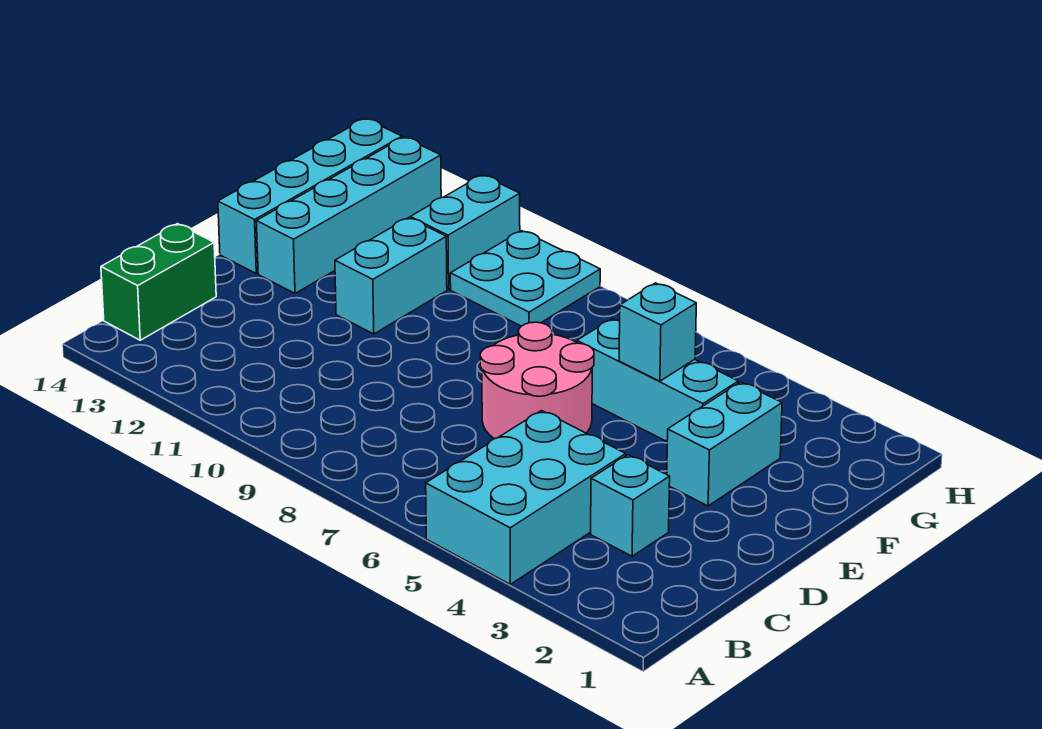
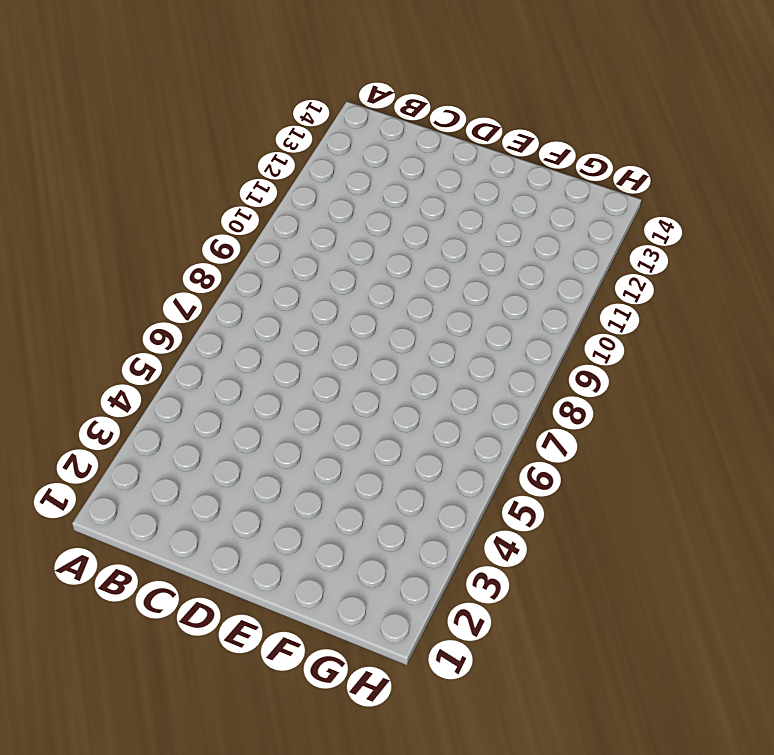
none -> cyan 2x3 brick [426,411,626,584]
none -> green 1x2 brick [101,224,216,340]
none -> cyan 1x1 brick [591,455,670,556]

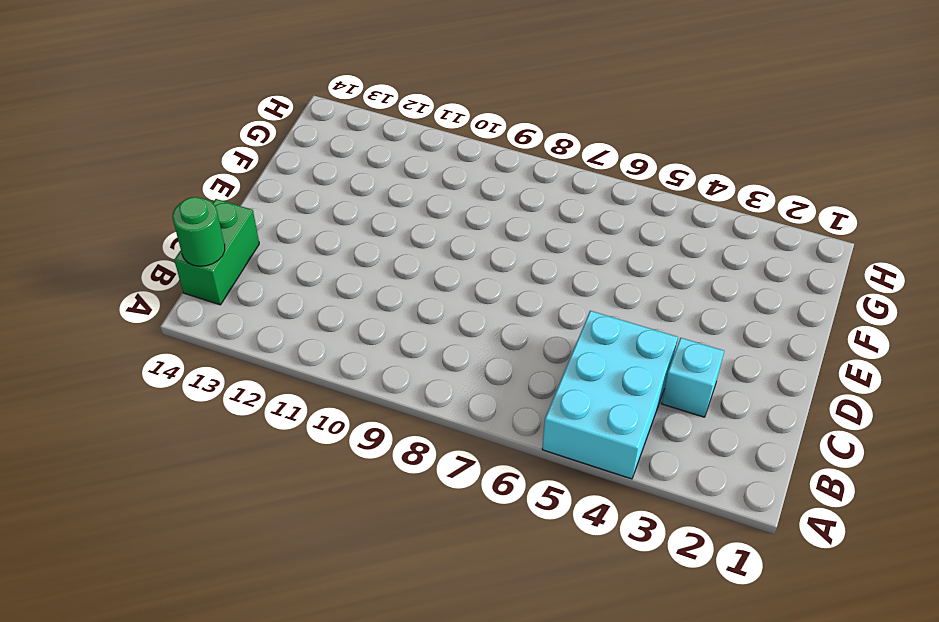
green 1x1 round brick [172,197,225,266] -> none
none -> pink 2x2 round brick [480,322,594,439]
none -> cyan 1x2 brick [667,382,782,506]
none -> cyan 1x2 brick [335,218,447,334]

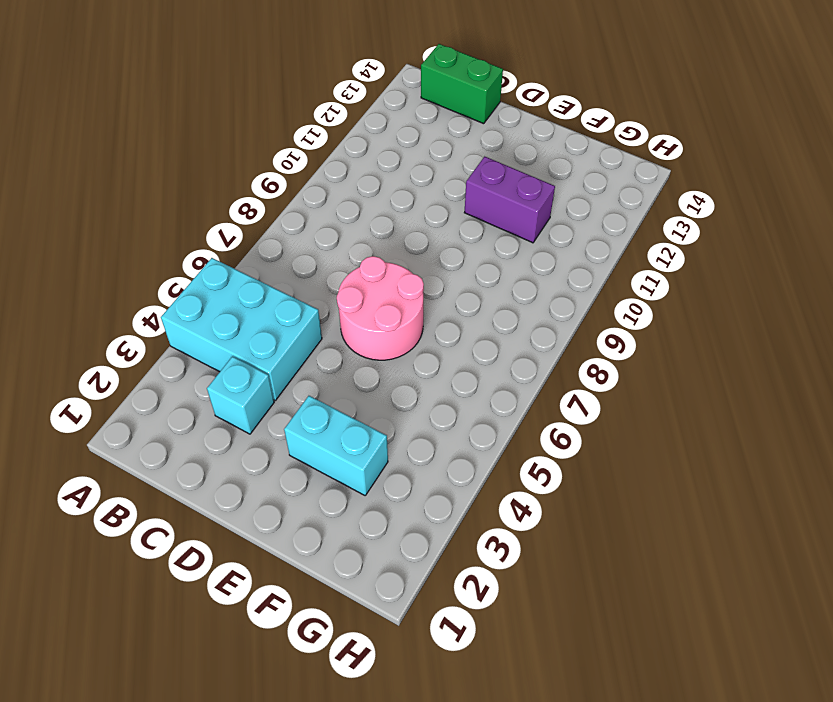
purple 1x2 brick [464,157,555,243] -> cyan 1x2 brick [335,218,447,334]
none -> cyan 1x4 brick [256,137,441,293]
none -> cyan 1x4 brick [218,119,402,273]
none -> cyan 1x3 brick [577,319,738,441]

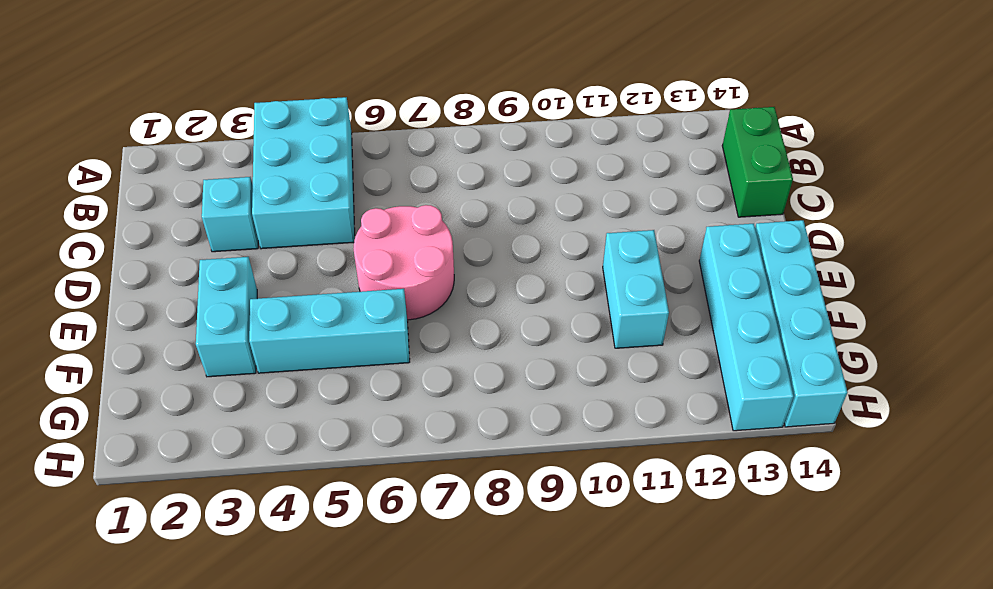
none -> cyan 2x2 plate [450,231,600,326]
none -> cyan 1x2 brick [410,175,520,289]
none -> cyan 1x1 brick [619,283,696,381]

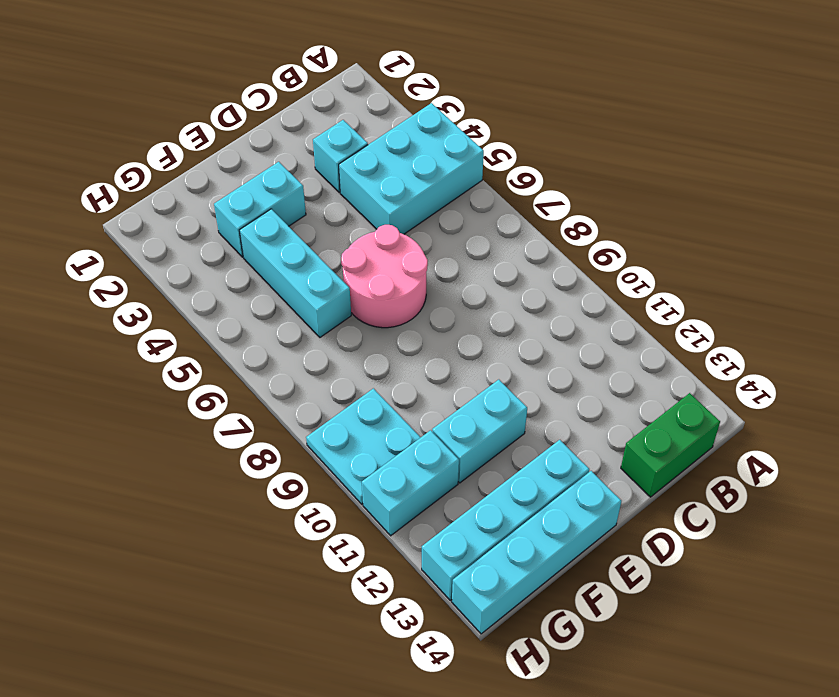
none -> cyan 1x1 brick [619,283,696,381]

